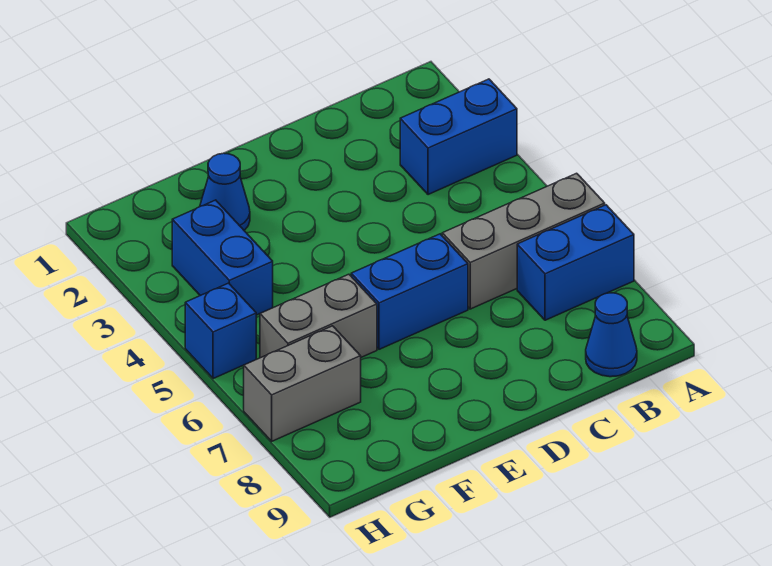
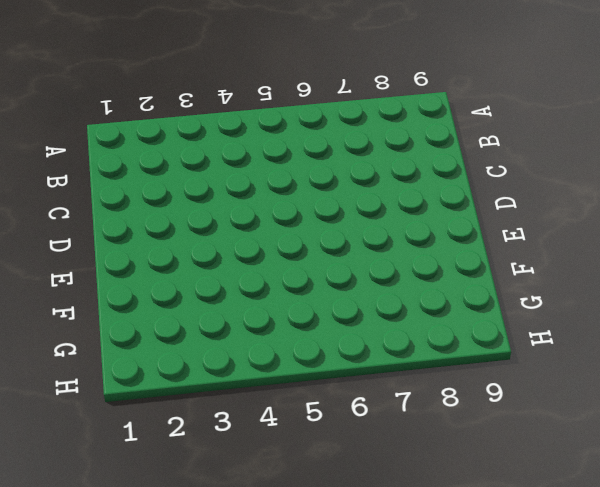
none -> blue 1x2 brick [400,79,517,195]
none -> grey 1x3 brick [442,173,605,309]

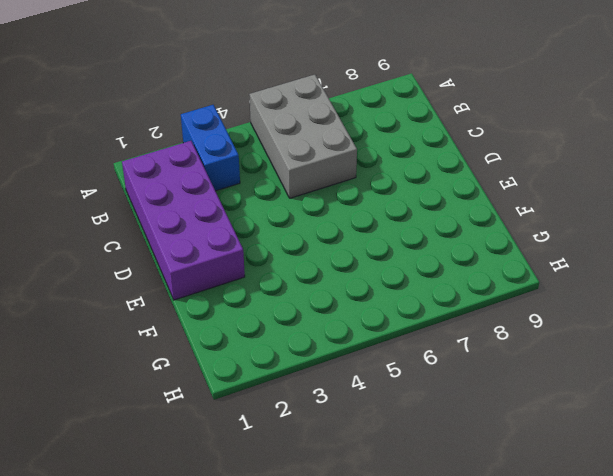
grey 2x3 brick [249,75,357,198] -> grey 1x3 brick [442,173,605,309]
purple 2x4 brick [122,141,245,300] -> none
none -> blue 1x2 brick [517,205,634,320]
none -> blue 1x1 cone [586,293,637,377]

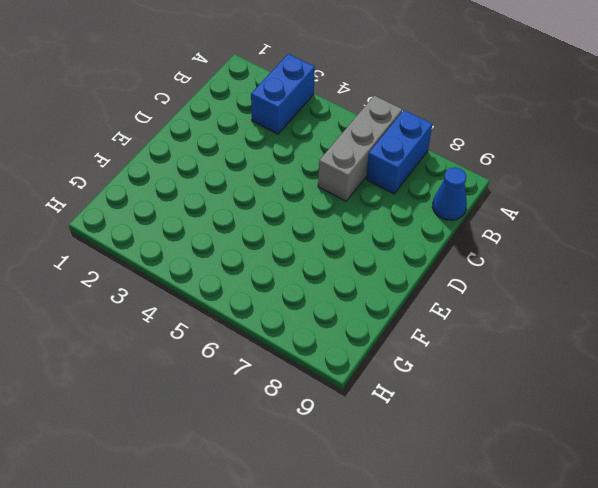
none -> blue 1x2 brick [351,234,468,349]
none -> blue 1x1 cone [200,153,250,230]

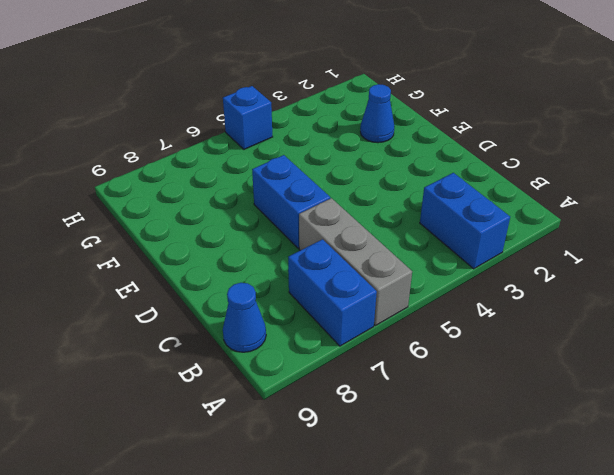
none -> grey 1x2 brick [260,274,377,358]
none -> blue 1x2 brick [172,200,273,315]

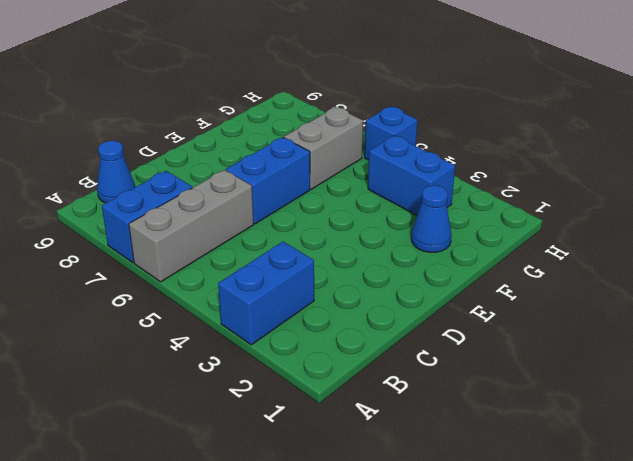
none -> grey 1x2 brick [244,326,361,441]

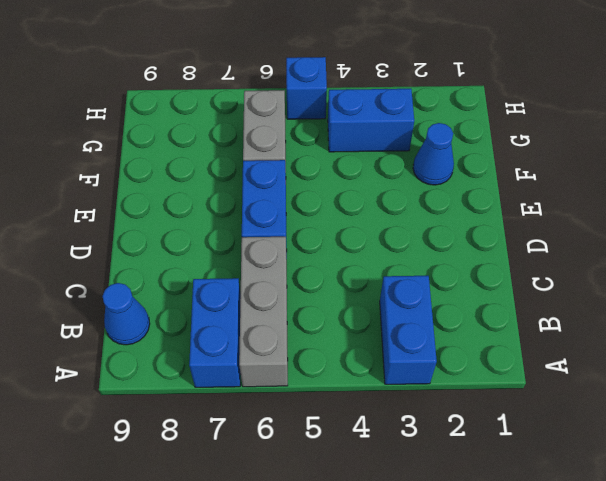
none -> grey 1x2 brick [244,326,361,441]

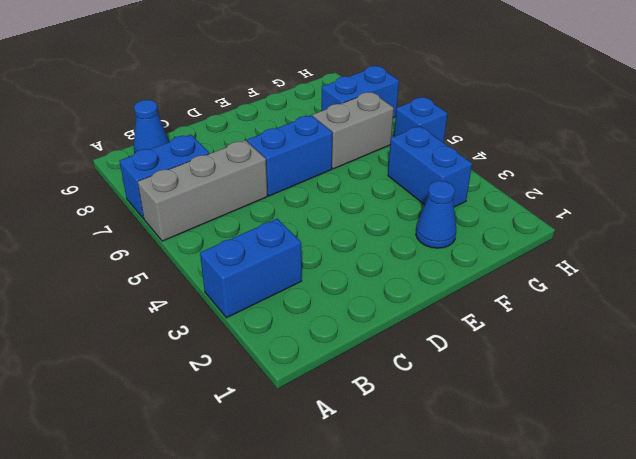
blue 1x2 brick [321,66,399,118] -> grey 1x2 brick [244,326,361,441]

